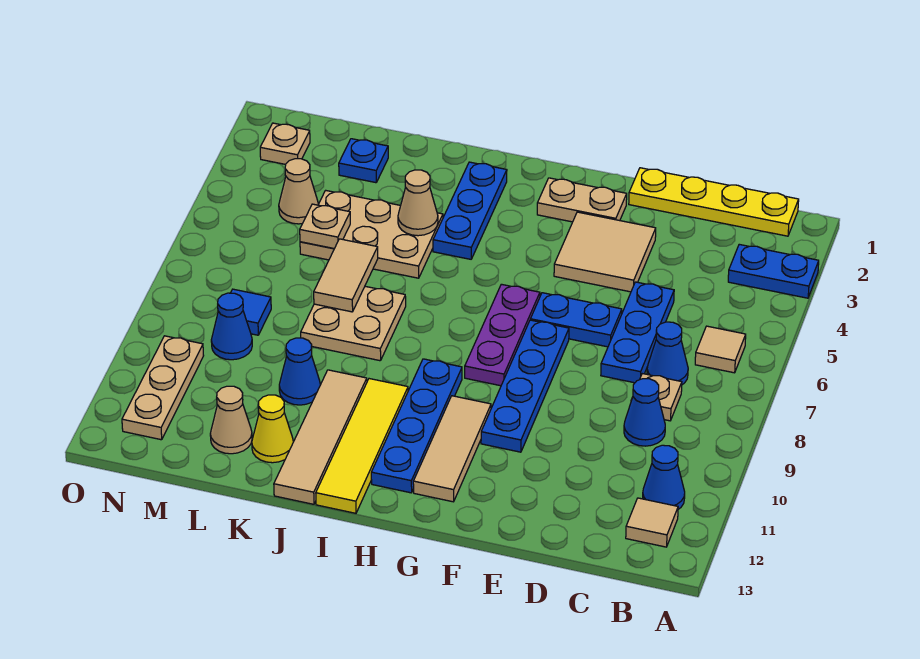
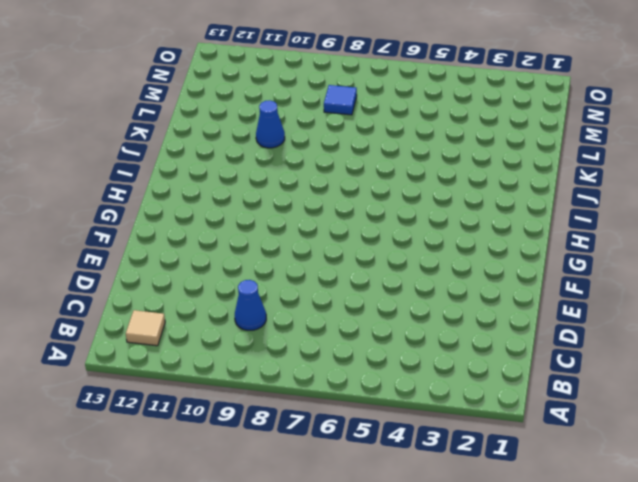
none -> blue 1x2 plate [728,244,819,298]
none -> yellow 1x4 plate [629,168,799,236]
none -> tan 1x1 tile [695,326,746,373]
none -> blue 1x1 cone [643,445,685,509]

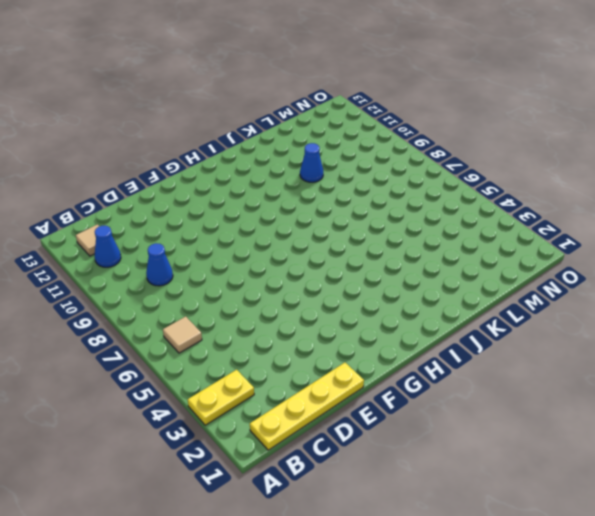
yellow 1x2 plate [188,370,254,425] -> blue 1x2 plate [728,244,819,298]
none -> blue 1x1 cone [647,322,688,385]
none -> tan 1x1 plate [631,374,682,421]
none -> blue 1x3 plate [601,282,674,383]
none -> tan 2x2 tile [554,212,656,292]

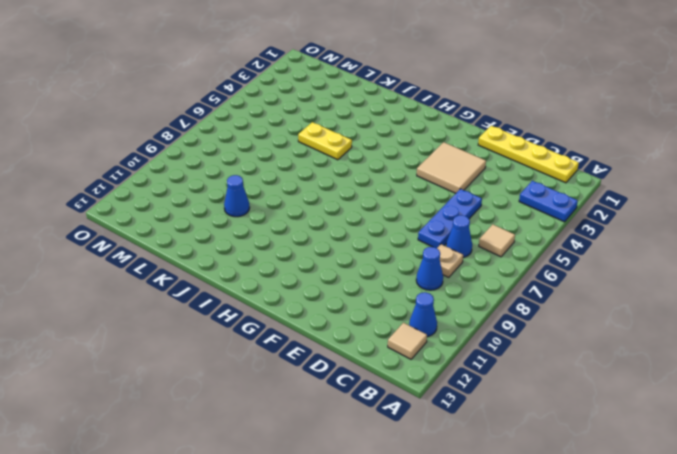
yellow 1x2 plate [298,122,352,160] -> tan 2x3 plate [300,190,443,278]
none -> blue 1x2 plate [530,293,622,347]
none -> tan 1x2 plate [537,178,627,222]
none -> blue 1x4 plate [481,320,569,452]
none -> purple 1x3 plate [465,284,540,386]

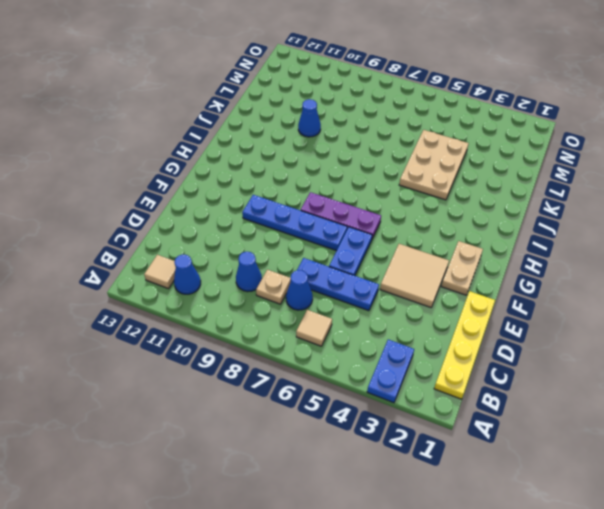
none -> tan 1x3 tile [413,396,491,502]
none -> blue 1x4 plate [371,359,462,493]
none -> blue 1x3 plate [433,162,507,259]
none -> yellow 1x4 tile [316,379,408,513]

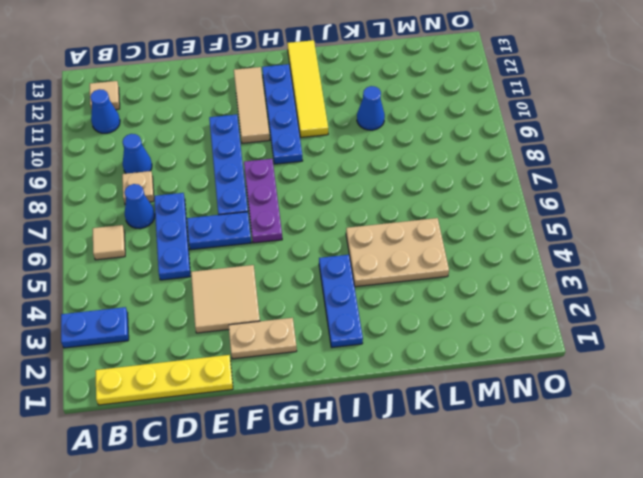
none -> tan 2x2 plate [301,286,406,361]
none -> tan 1x4 tile [274,370,367,504]
none -> yellow 1x1 cone [252,395,293,463]
none -> blue 1x1 plate [339,139,388,183]

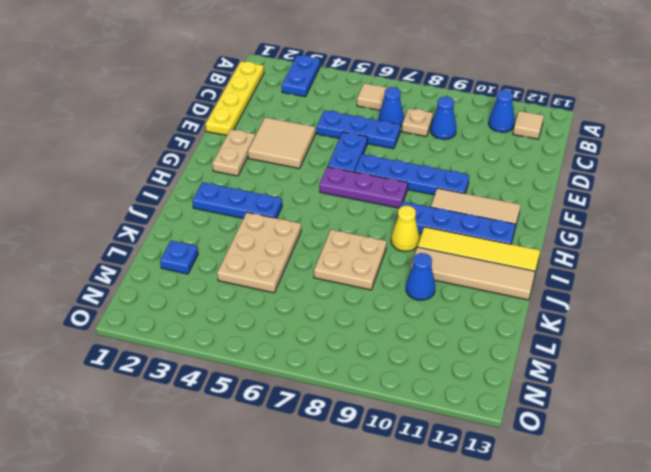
yellow 1x1 cone [391,206,419,251] -> yellow 1x1 cone moved to [252,395,293,463]
none -> tan 1x1 cone [210,386,252,454]
none -> tan 1x1 cone [279,159,318,224]
none -> blue 1x1 tile [231,289,271,335]
none -> blue 1x1 cone [211,293,252,360]

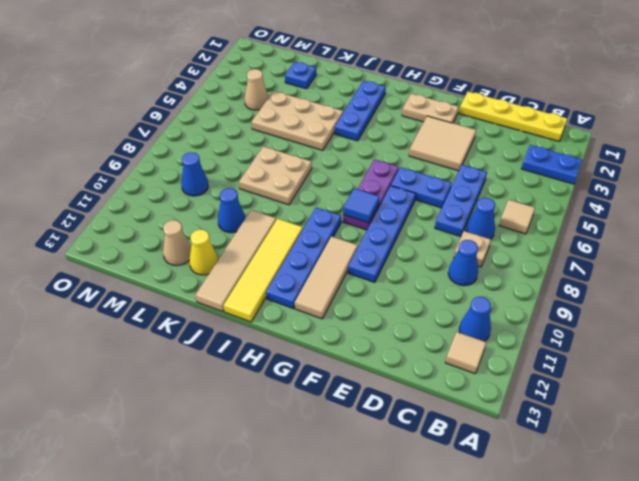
blue 1x1 tile [343,188,380,223] -> blue 1x1 tile moved to [231,289,271,335]
none -> tan 1x1 plate [260,123,310,164]
none -> tan 1x3 plate [122,336,204,440]
none -> tan 1x1 cone [398,170,438,236]
none -> tan 1x2 tile [314,239,378,312]

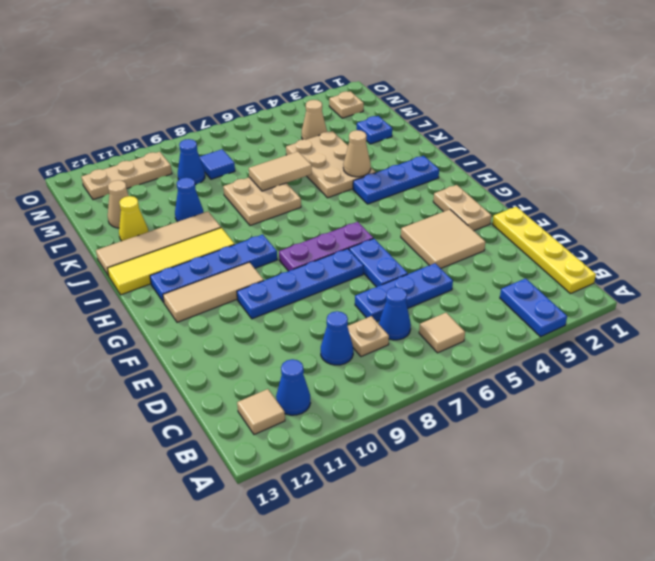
none -> tan 1x1 plate [300,204,350,249]

